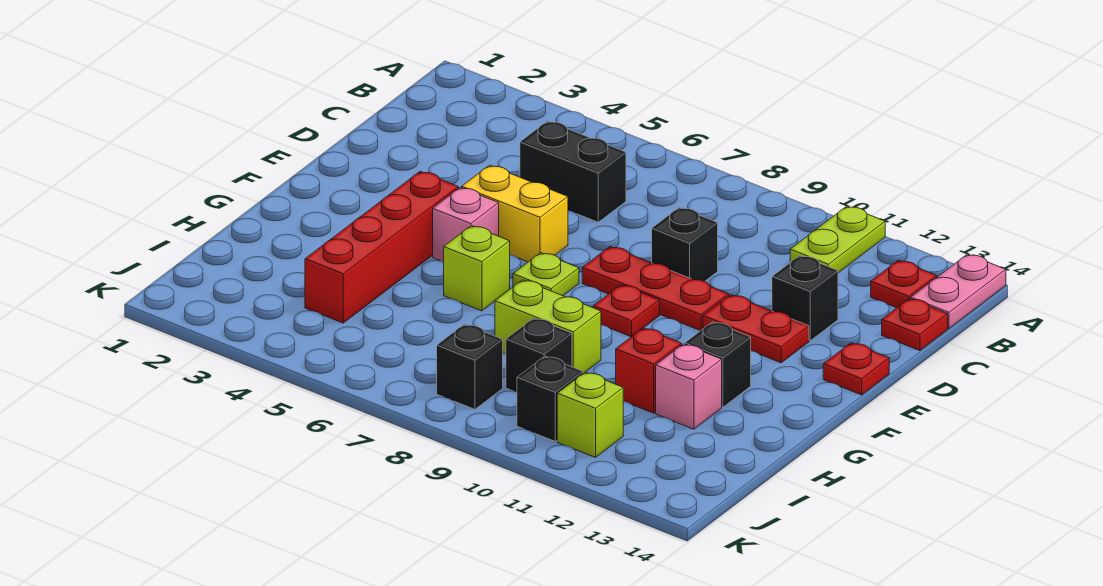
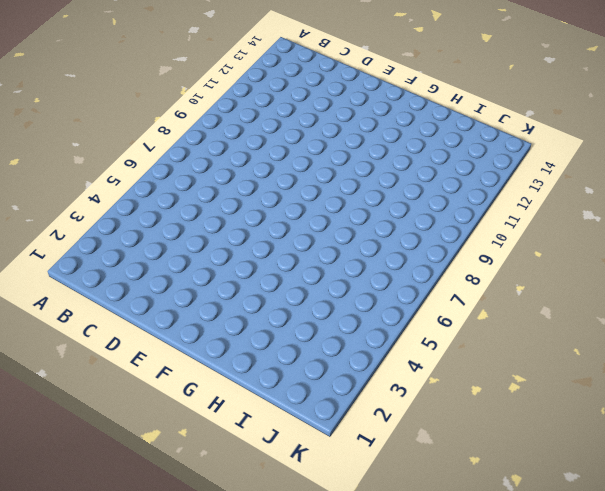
none -> lime 1x2 plate [790,206,885,273]
none -> pink 1x2 plate [911,254,1006,328]
none -> red 1x1 plate [871,260,937,308]

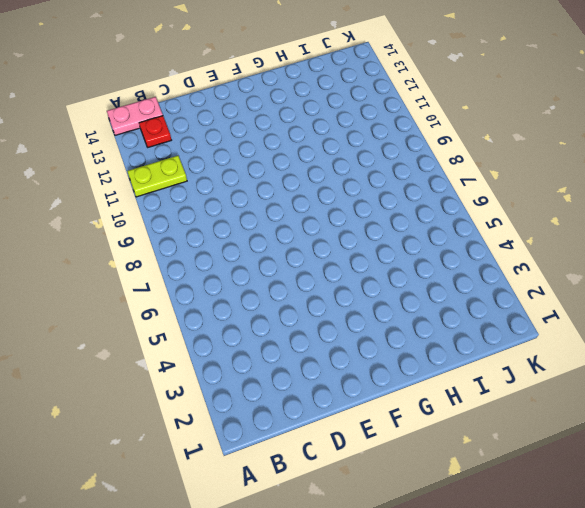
none -> black 1x2 brick [520,121,626,222]
none -> red 1x1 plate [882,298,948,351]
none -> black 1x1 brick [652,207,718,281]

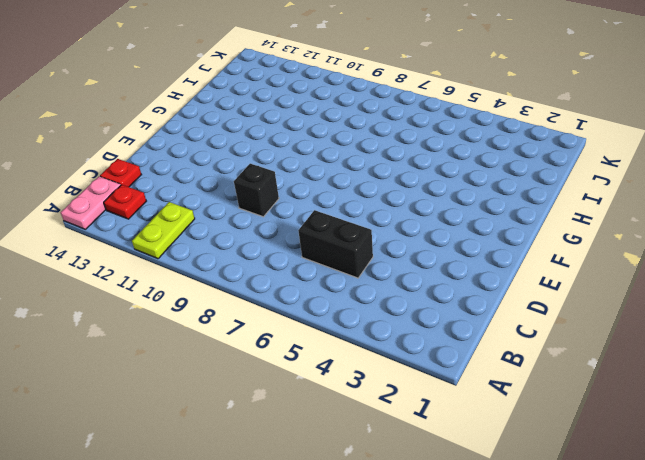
none -> black 1x1 brick [772,256,838,341]
none -> yellow 1x2 brick [462,165,568,262]
none -> red 1x3 plate [582,247,729,331]

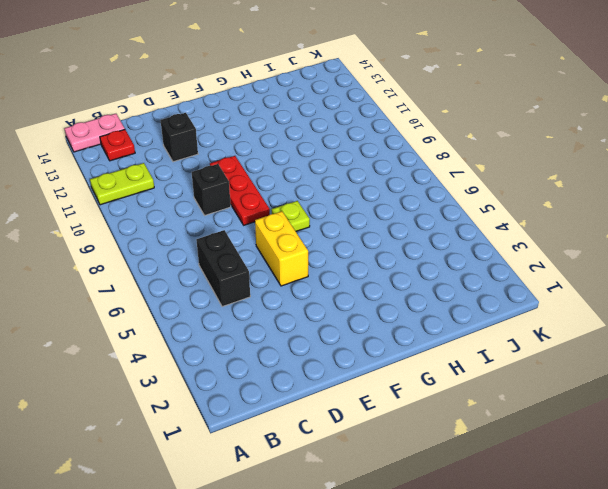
none -> red 1x1 plate [882,298,948,351]
none -> red 1x2 plate [703,295,809,363]
none -> red 1x1 plate [823,343,889,395]

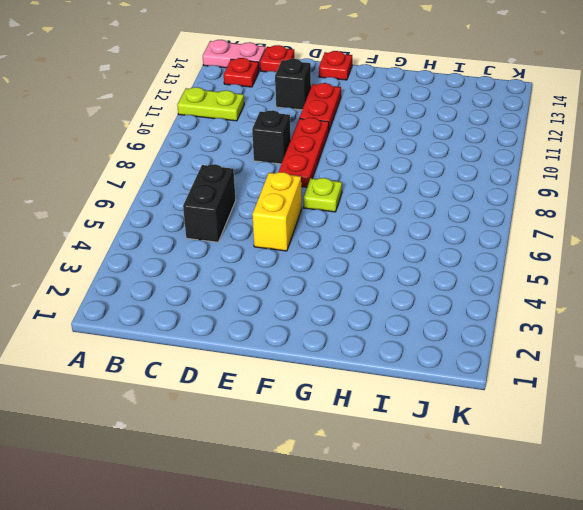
none -> red 1x4 brick [305,171,458,323]
none -> pink 1x1 brick [433,187,499,261]
none -> red 1x1 plate [593,285,659,337]

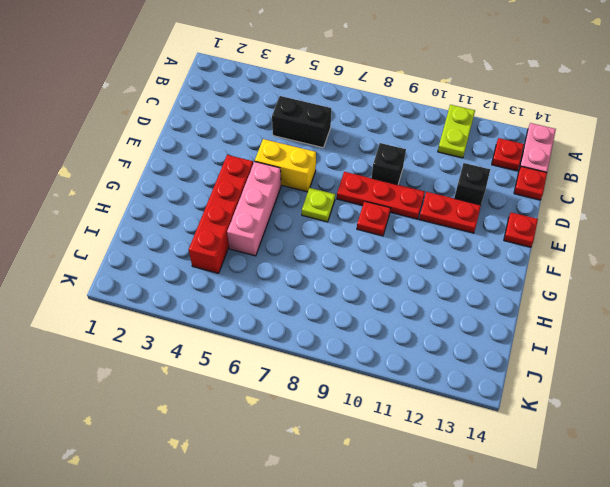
pink 1x3 brick [227,161,281,256] -> pink 1x1 brick [433,187,499,261]
none -> lime 1x1 brick [444,226,510,311]
none -> black 1x1 brick [685,322,751,407]
none -> lime 1x2 brick [495,280,601,373]

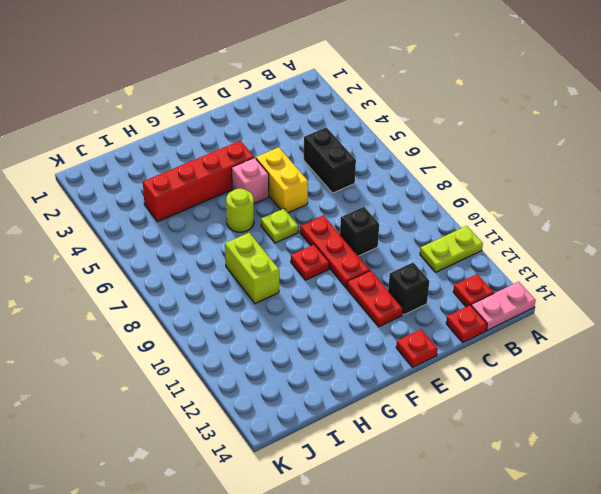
lime 1x1 round brick [226,188,254,232] -> lime 1x1 brick [444,226,510,311]
none -> black 1x1 brick [685,322,751,407]
none -> red 1x1 brick [616,328,681,413]
none -> pink 1x1 brick [656,344,722,429]

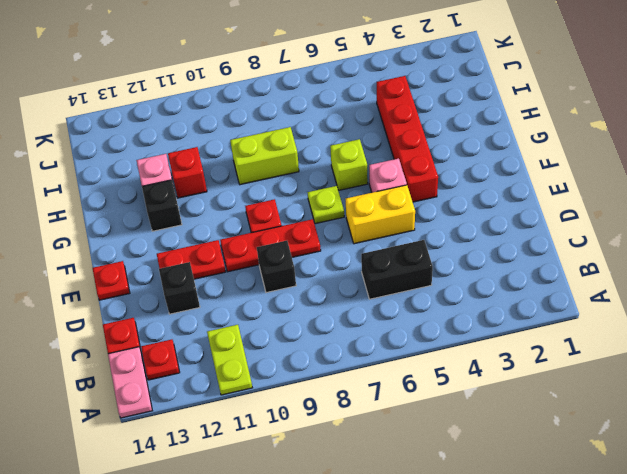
none -> black 1x1 brick [506,318,572,392]
none -> black 1x1 brick [437,324,503,409]
none -> black 1x1 brick [517,356,583,441]

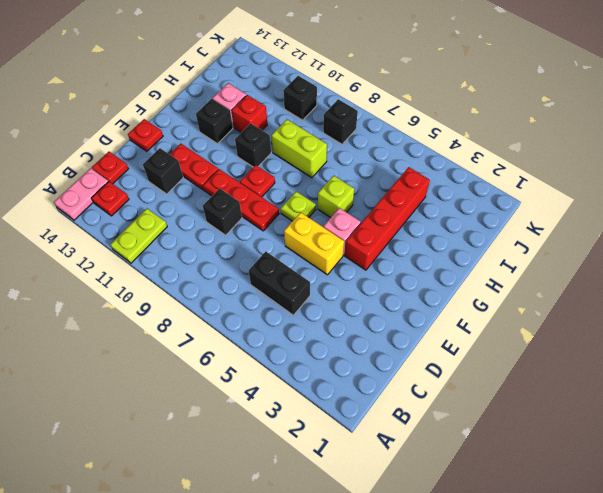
black 1x1 brick [235,123,271,167] -> black 1x1 brick moved to [506,318,572,392]
none -> lime 1x1 brick [557,372,623,458]

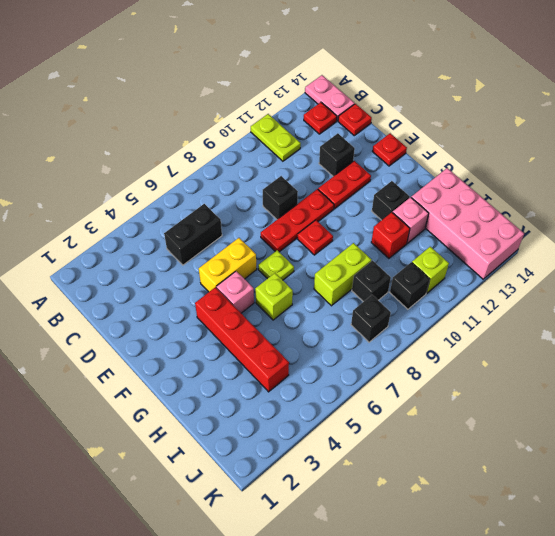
pink 2x4 brick [411,168,524,279] -> none

